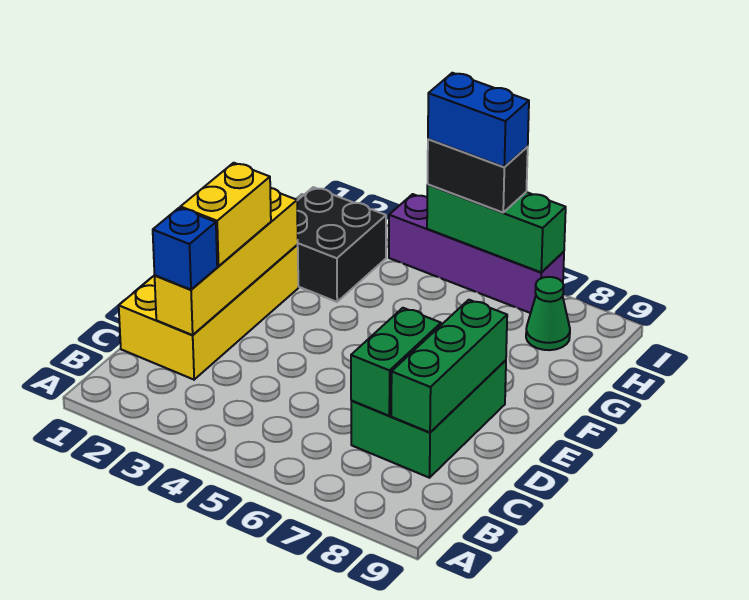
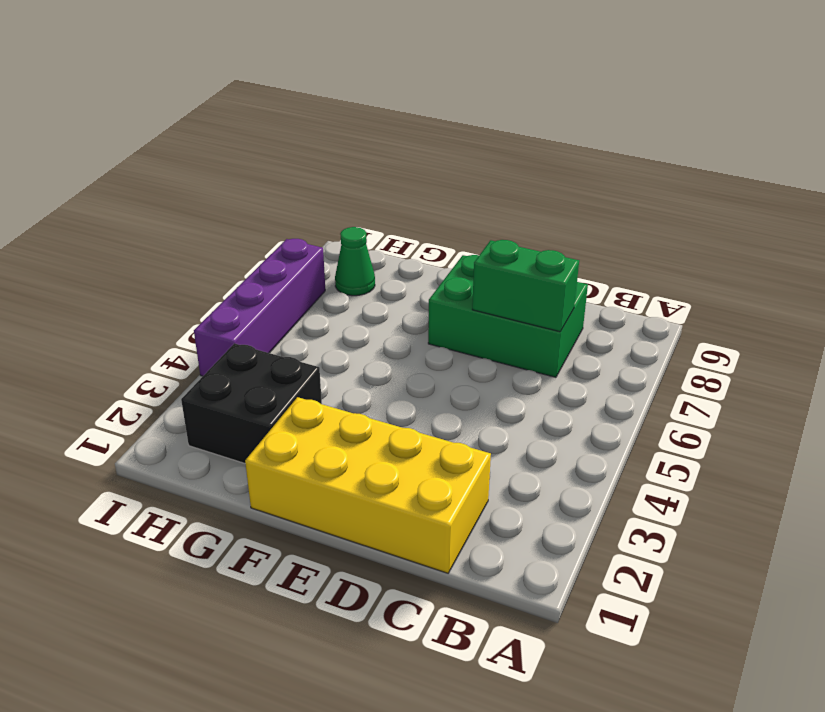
none -> yellow 1x4 brick [155,188,298,335]
none -> green 1x3 brick [391,300,507,432]
none -> green 1x3 brick [427,185,566,272]

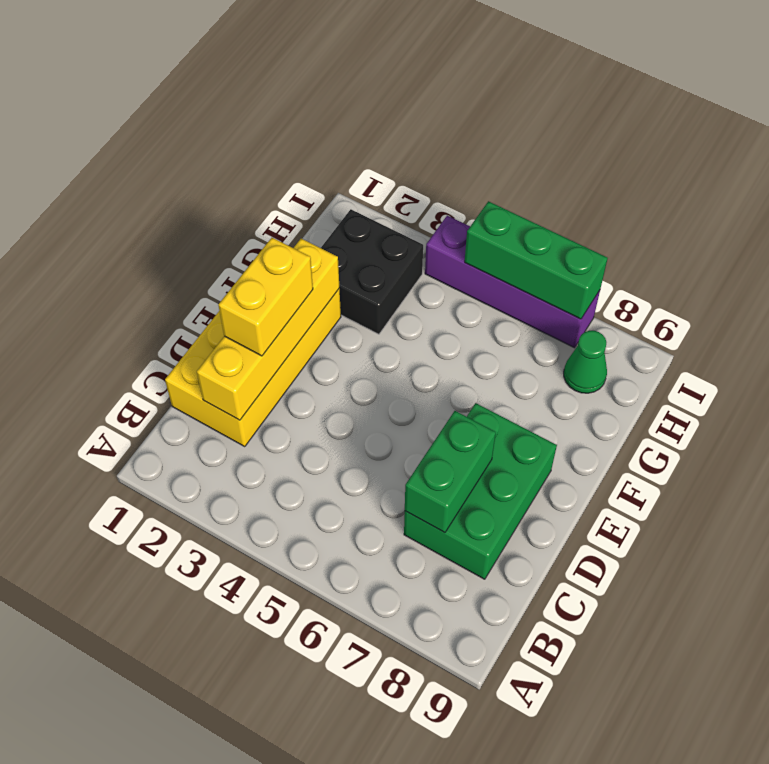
none -> green 1x3 brick [391,300,507,432]
none -> blue 1x1 brick [153,208,217,290]
none -> black 1x2 brick [428,139,528,212]

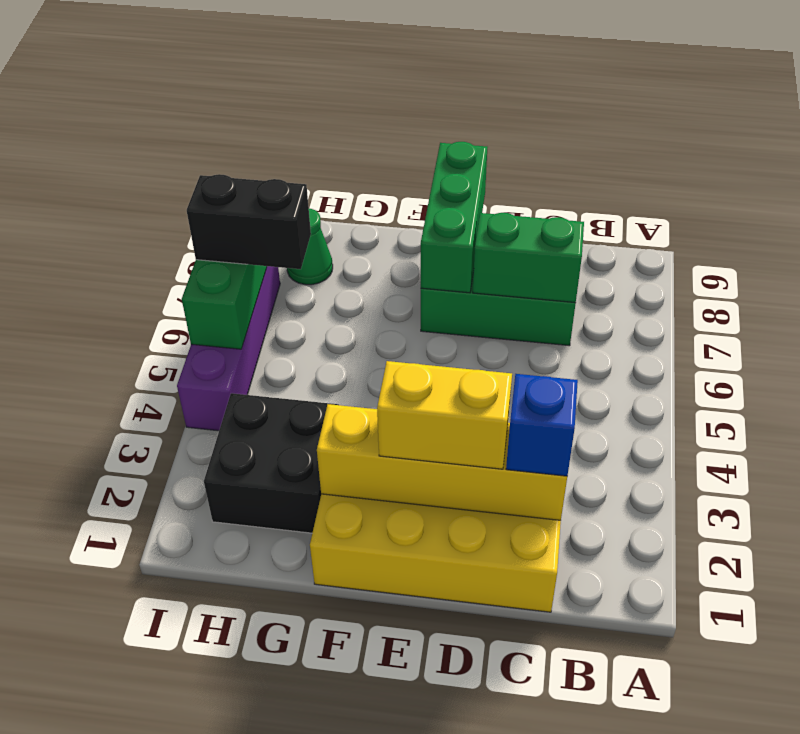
green 1x3 brick [421,142,487,293] -> green 1x3 brick turned to [391,300,507,432]
black 1x2 brick [187,174,311,269] -> black 1x2 brick turned to [428,139,528,212]
none -> blue 1x2 brick [428,73,529,167]

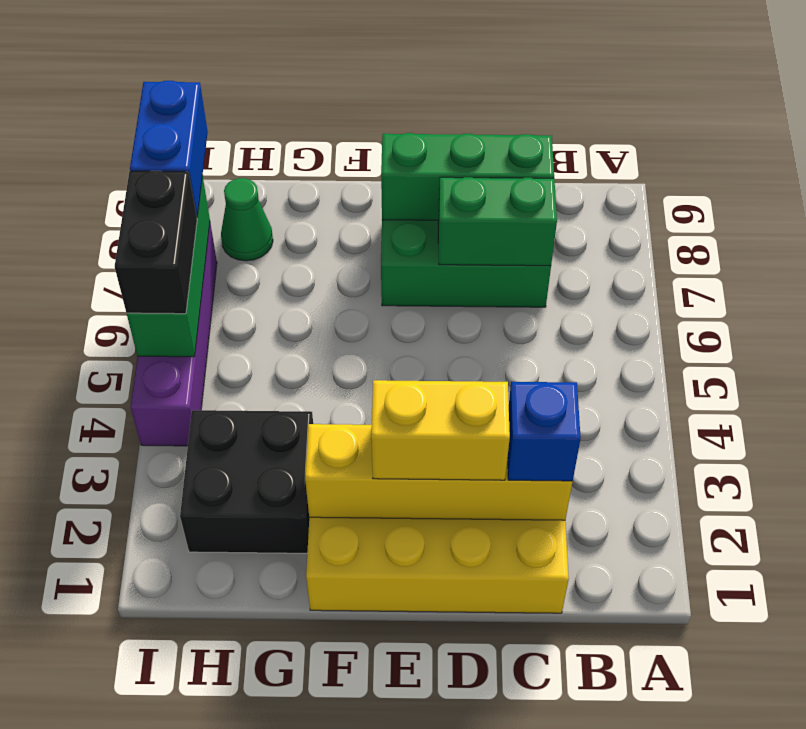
blue 1x2 brick [130,81,208,217] -> blue 1x2 brick moved to [428,73,529,167]

